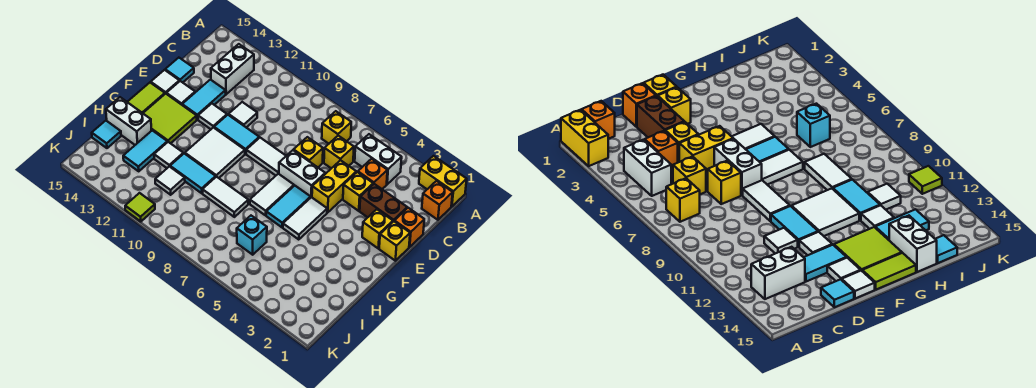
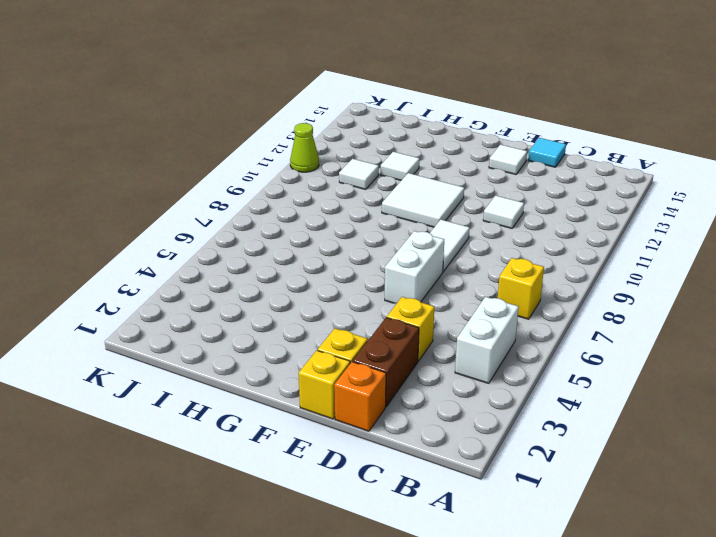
lime 1x1 cone [290,123,319,172] -> lime 1x1 tile [125,193,155,221]
none -> yellow 1x2 brick [419,156,467,206]
none -> orange 1x1 brick [422,181,453,220]
none -> white 1x2 brick [211,44,254,94]
none -> orange 1x1 brick [358,159,387,189]

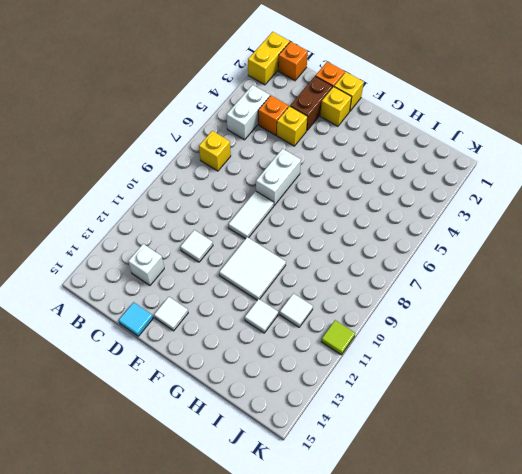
white 1x1 brick [128,244,164,285] -> white 1x2 brick [211,44,254,94]
none -> yellow 1x1 brick [324,136,354,168]
none -> yellow 1x2 brick [312,160,356,212]
none -> yellow 1x1 brick [294,137,323,167]
none -> cyan 1x2 tile [182,80,226,120]

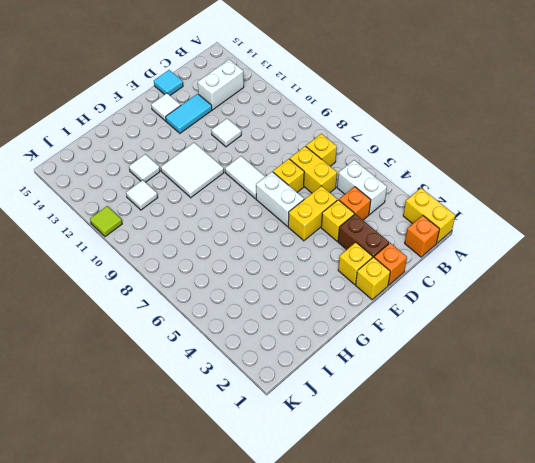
yellow 1x2 brick [290,146,337,193] -> yellow 1x1 brick [324,136,354,168]
none -> cyan 1x2 tile [214,115,259,154]
none -> white 1x1 tile [198,104,227,129]
none -> white 1x1 tile [151,70,179,94]
none -> white 1x2 tile [283,197,327,240]

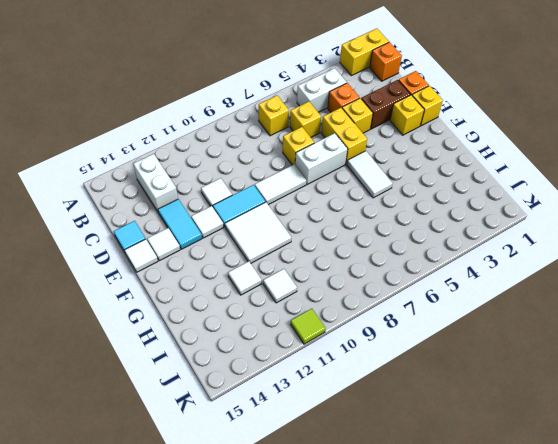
none -> cyan 1x2 tile [266,186,311,227]
none -> white 1x2 tile [250,174,294,215]
none -> lime 2x2 tile [143,94,197,143]
none -> lime 1x2 tile [128,83,165,113]

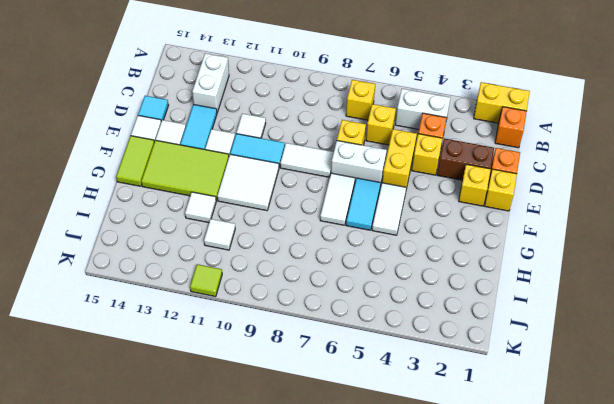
lime 2x3 tile [141,140,229,201] -> lime 2x2 tile [143,94,197,143]
none -> white 1x2 tile [202,177,248,217]
none -> cyan 1x2 tile [170,154,216,193]
none -> cyan 1x2 tile [123,130,167,171]
none -> white 1x2 brick [106,97,152,145]

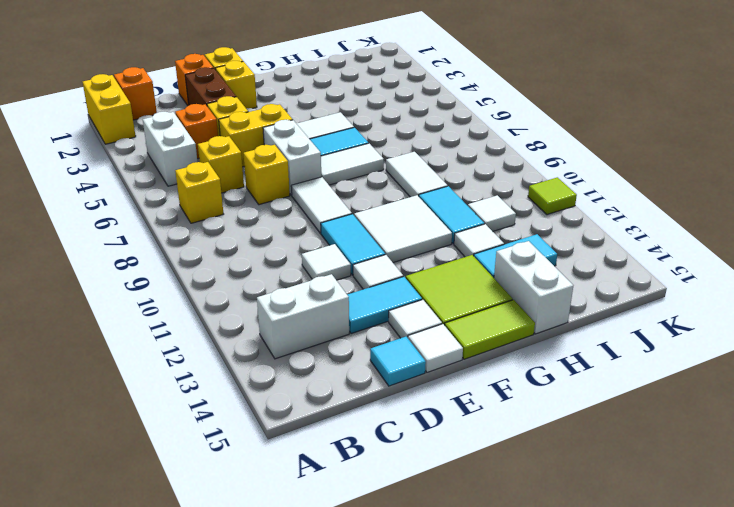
none -> cyan 1x1 brick [237,216,267,255]
none -> cyan 1x1 tile [92,121,121,148]

